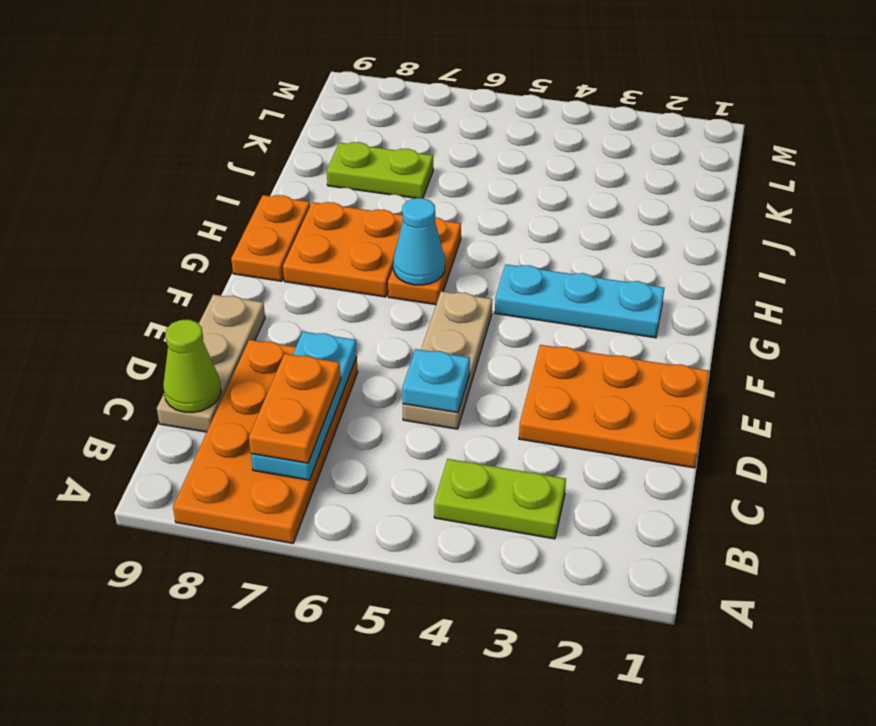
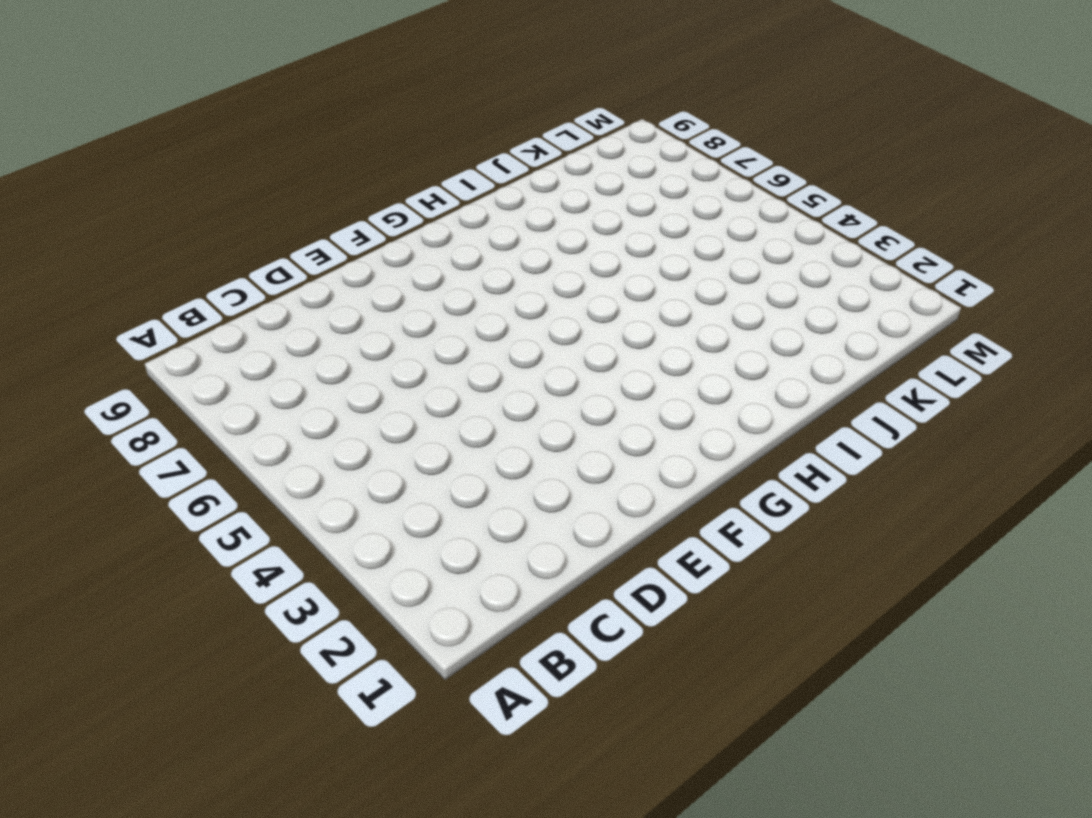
none -> orange 2x4 plate [173,340,358,543]
none -> lime 1x2 plate [434,459,566,539]
none -> tan 1x3 plate [157,295,265,432]

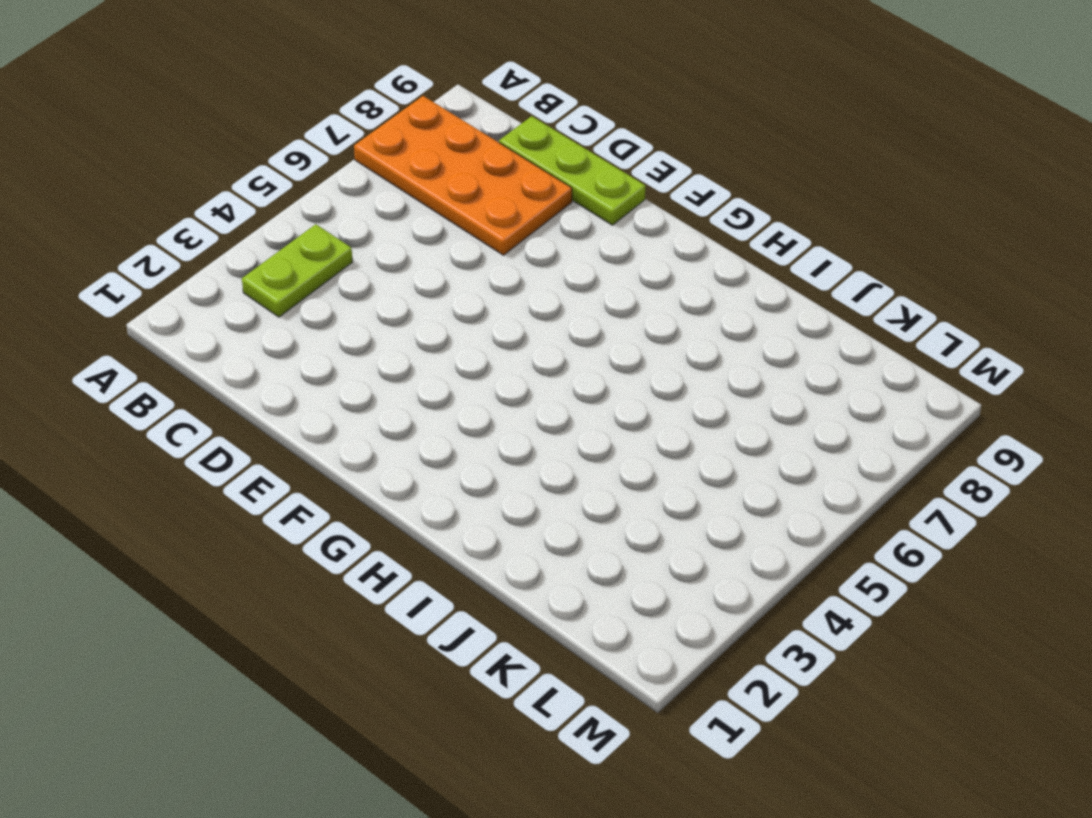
lime 1x3 plate [499,116,645,225] -> tan 1x3 plate [157,295,265,432]
none -> orange 2x3 plate [519,345,709,468]
none -> tan 1x3 plate [403,291,492,429]
none -> cyan 1x3 plate [495,264,664,338]

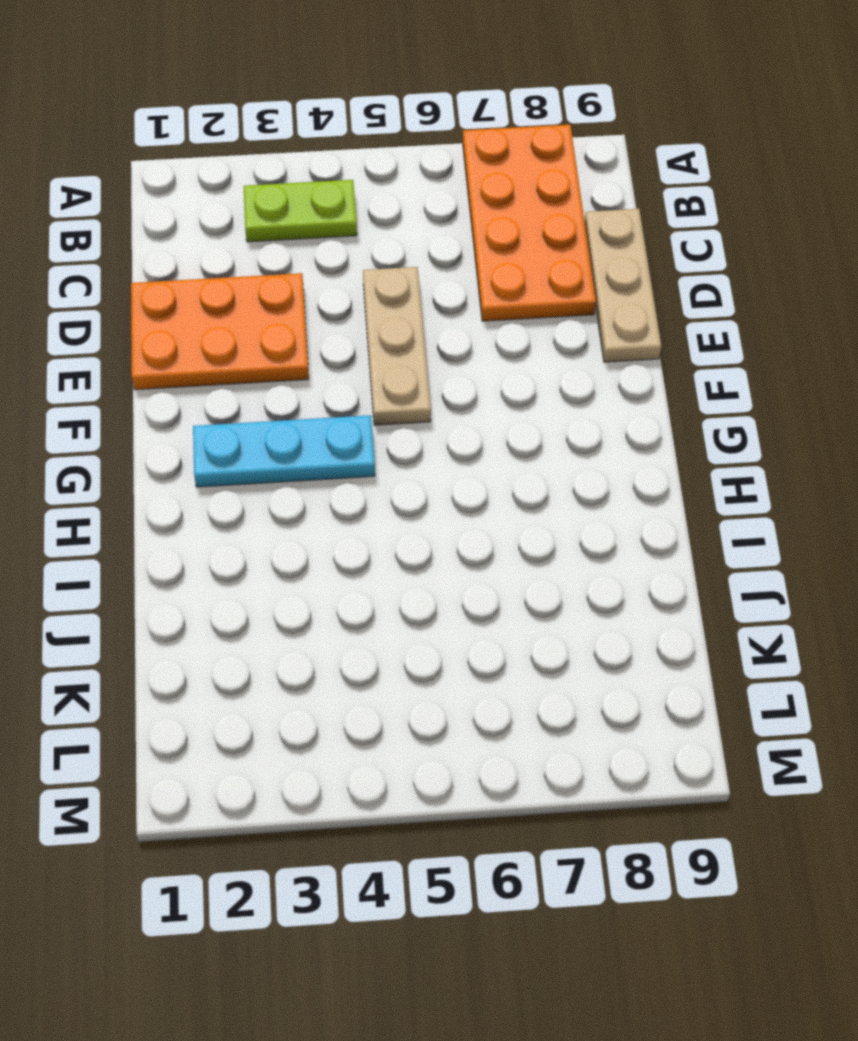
none -> orange 1x2 plate [388,217,461,305]
none -> orange 2x2 plate [283,202,403,297]
none -> orange 1x2 plate [231,195,310,281]

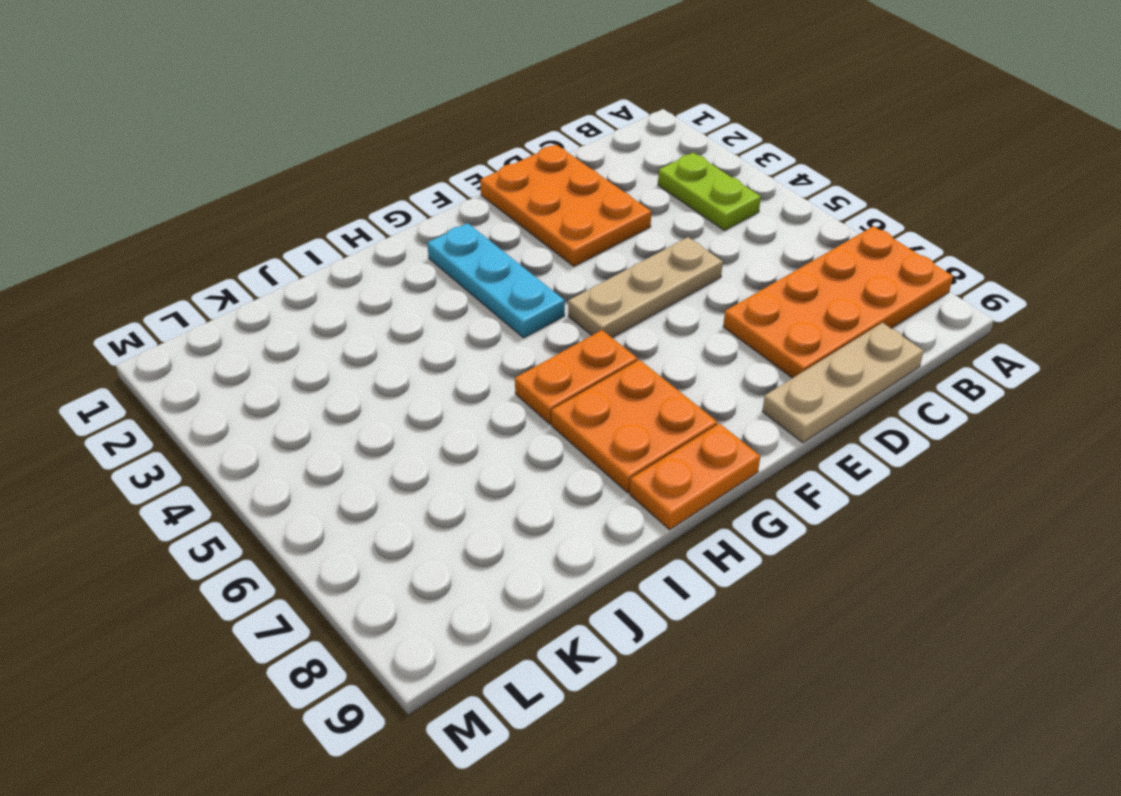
none -> lime 1x2 plate [327,142,433,198]
none -> cyan 1x3 plate [251,332,357,480]
none -> lime 1x1 cone [163,320,221,413]

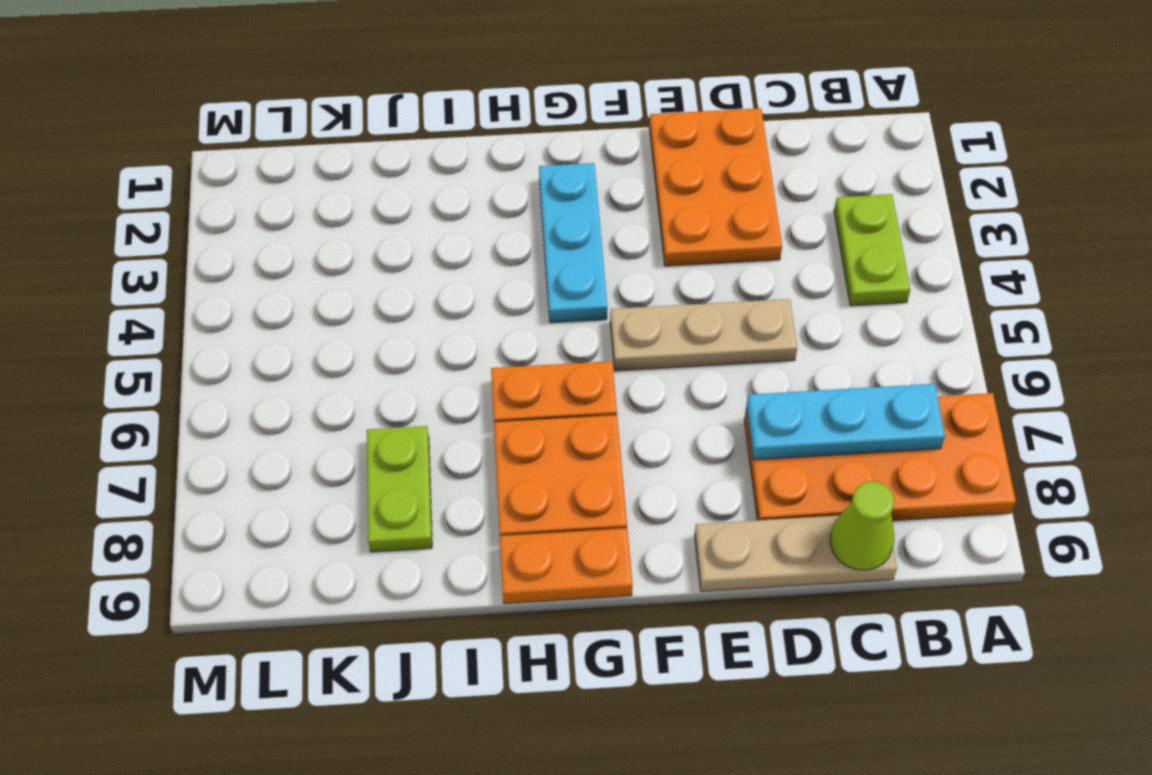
none -> cyan 1x1 plate [402,349,470,413]
none -> cyan 1x1 cone [393,198,445,285]
none -> orange 1x2 plate [249,354,341,463]

